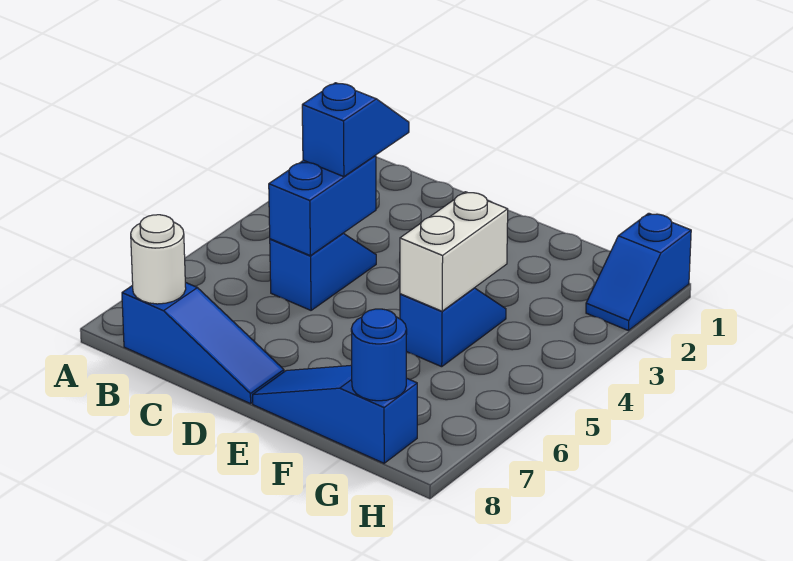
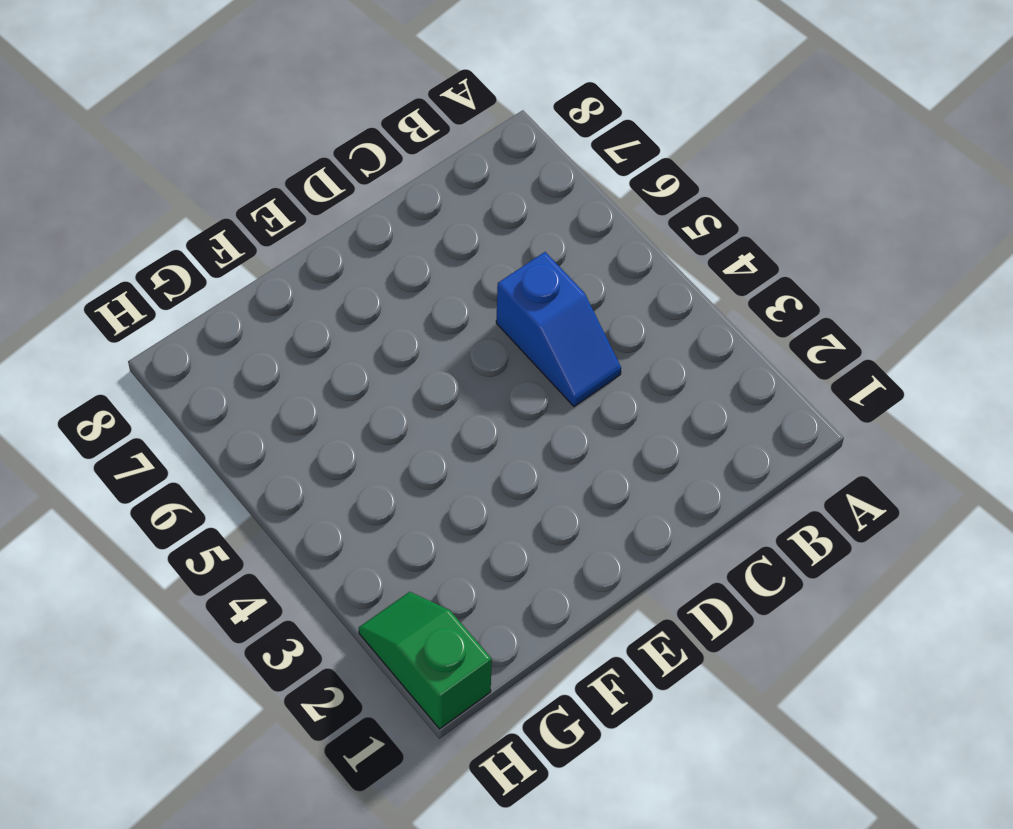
green 1x2 slope [359,592,492,729] -> blue 1x2 slope [586,213,691,330]
none -> blue 1x3 slope [122,282,284,404]
none -> blue 1x3 slope [253,365,417,463]

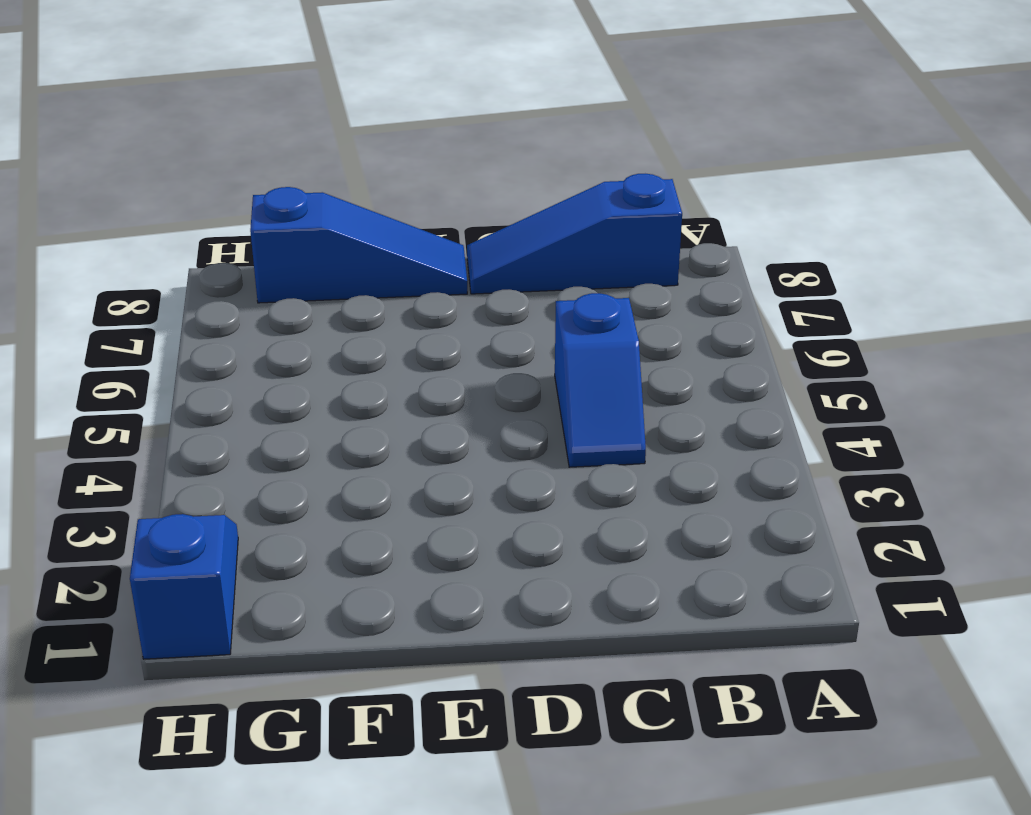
none -> blue 1x2 slope [400,288,506,367]
none -> white 1x1 round brick [131,215,186,304]

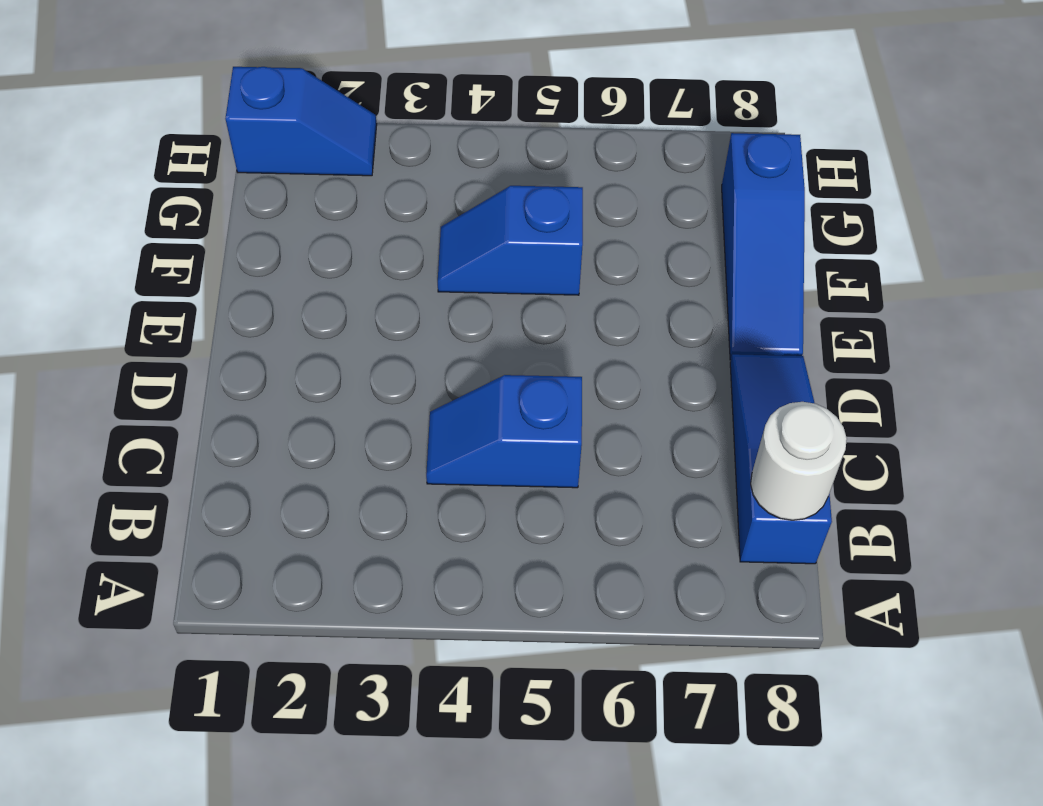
none -> blue 1x2 brick [269,155,376,256]
none -> white 1x2 brick [400,192,508,311]

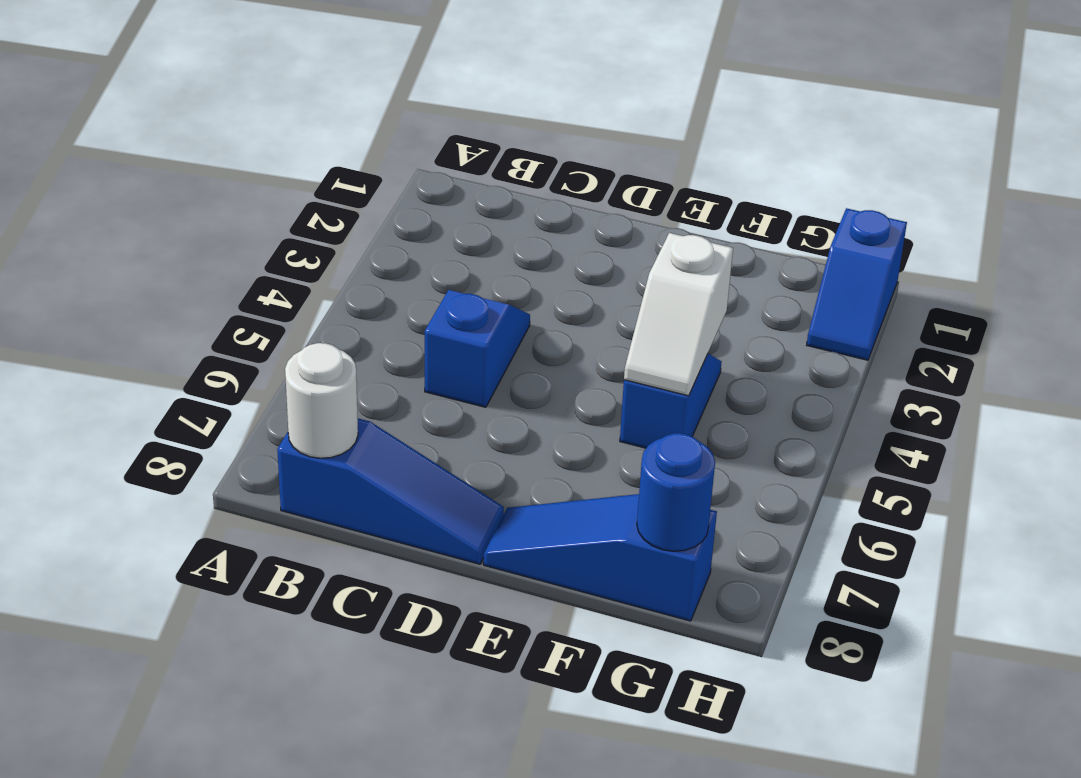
white 1x2 slope [624,233,733,396] -> white 1x2 brick [400,192,508,311]
none -> blue 1x2 brick [269,155,376,256]
none -> blue 1x2 slope [302,83,409,177]

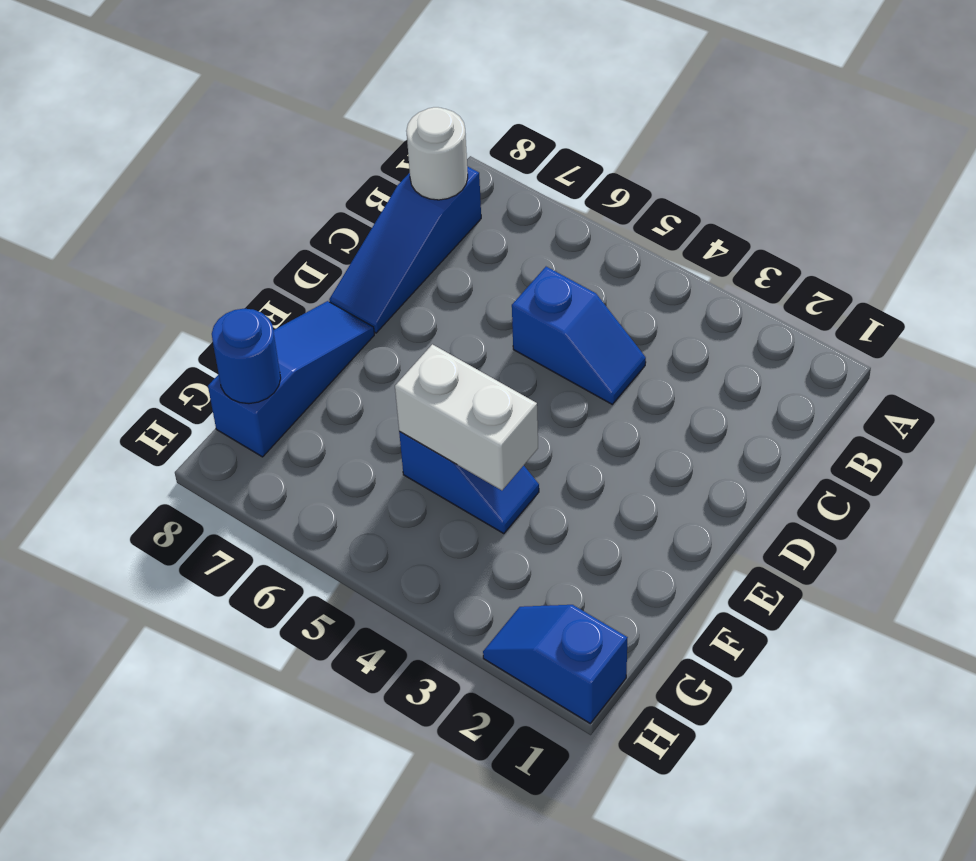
none -> blue 1x2 brick [269,155,376,256]
none -> blue 1x2 slope [302,83,409,177]

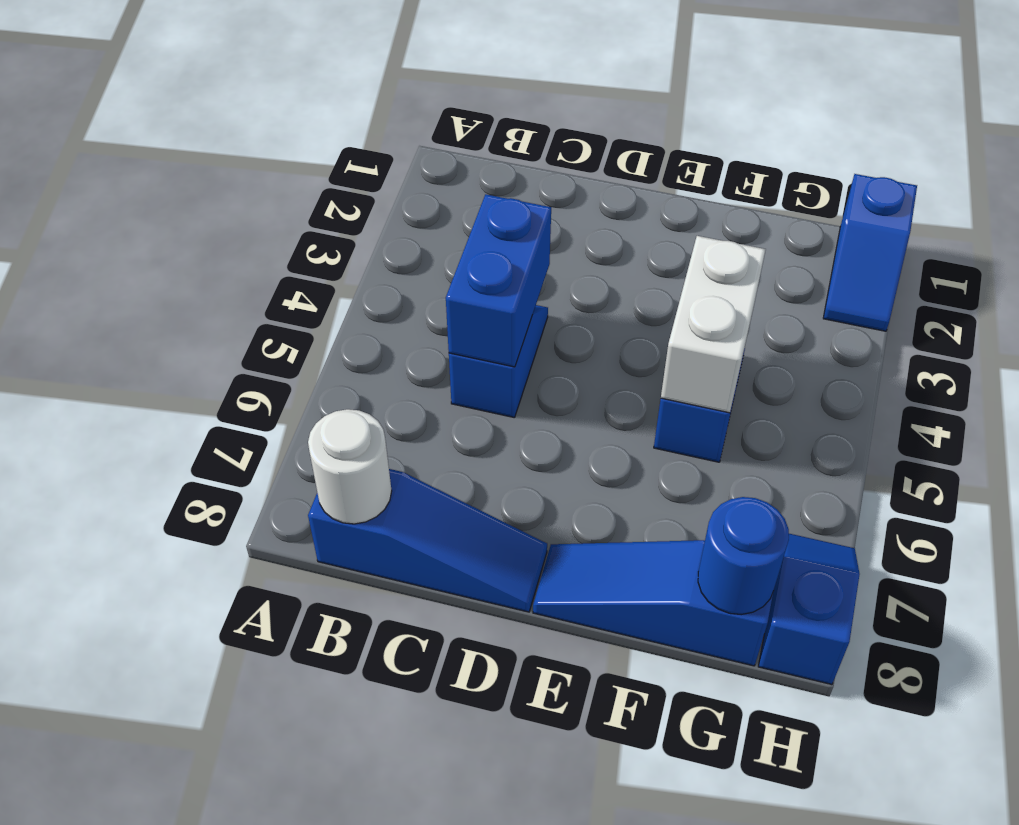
blue 1x2 slope [758,534,860,684] -> blue 1x2 slope moved to [302,83,409,177]

